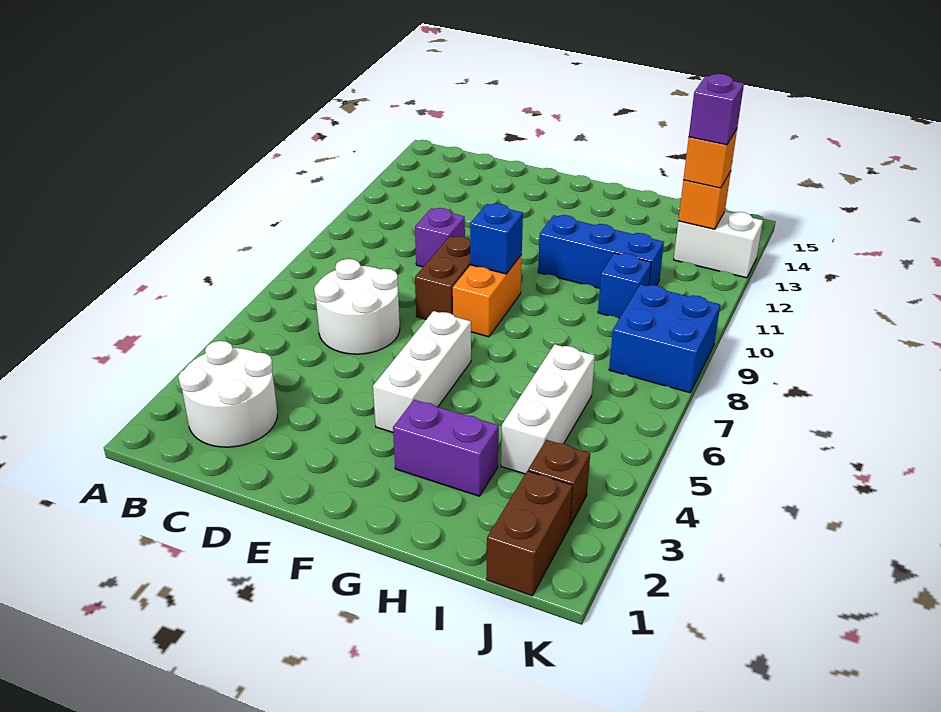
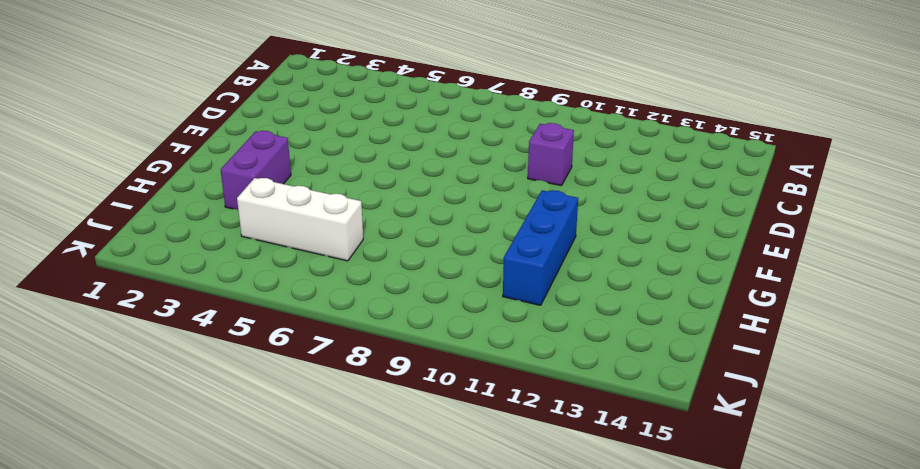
none -> white 2x2 round brick [178,341,277,447]
none -> white 2x2 round brick [314,259,400,354]
none -> brown 1x2 brick [415,236,470,319]

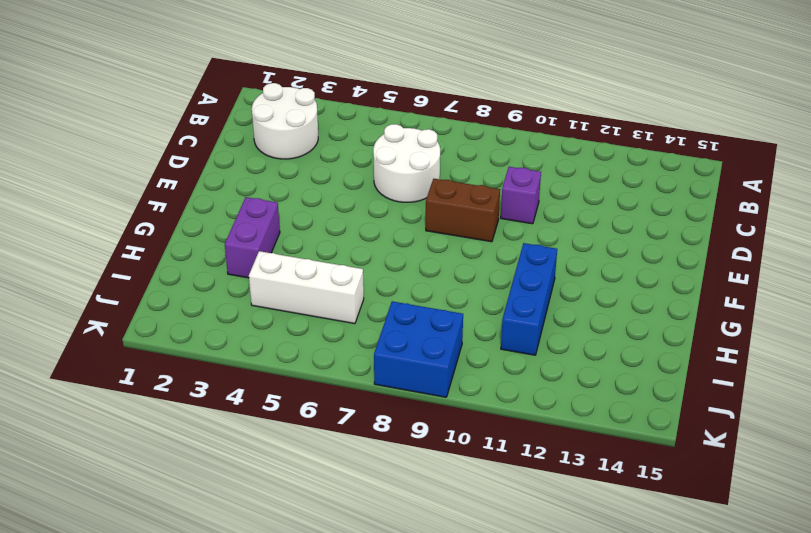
none -> white 1x3 brick [373,311,471,432]
none -> orange 1x2 brick [453,255,522,337]
none -> blue 1x1 brick [598,253,651,318]

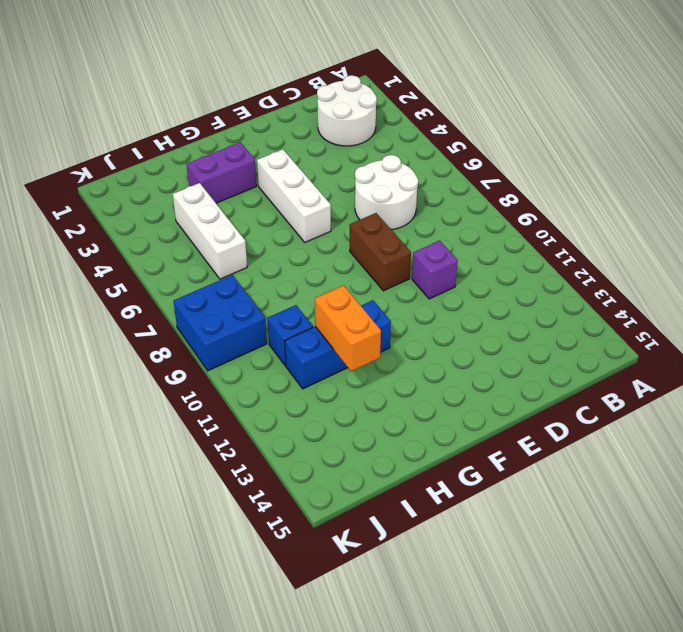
orange 1x2 brick [315,285,381,371] -> orange 1x2 brick moved to [453,255,522,337]
none -> brown 1x2 brick [487,471,572,596]
none -> brown 1x1 brick [528,440,590,525]
none -> white 1x2 brick [674,212,763,278]

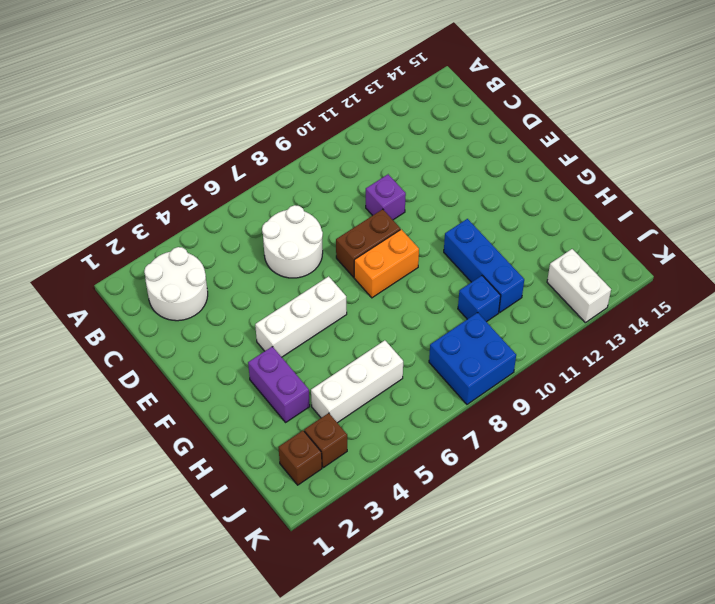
brown 1x1 brick [278,431,322,485] -> brown 1x2 brick [487,471,572,596]
none -> blue 1x1 brick [470,204,523,274]
none -> orange 1x1 brick [678,172,731,229]
none -> orange 1x1 brick [683,129,737,188]

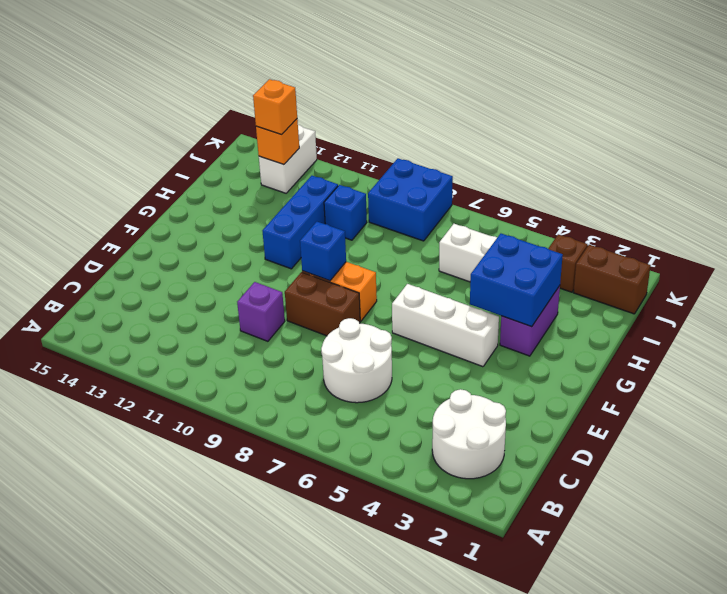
blue 2x2 brick [470,234,563,327] -> none
none -> purple 1x1 brick [689,74,744,145]

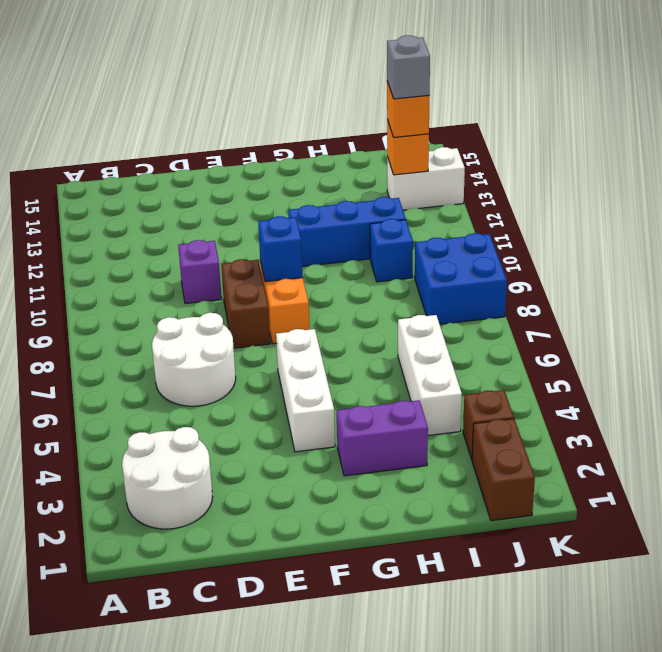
grey 1x1 brick [387,35,430,99] -> purple 1x1 brick [689,74,744,145]

